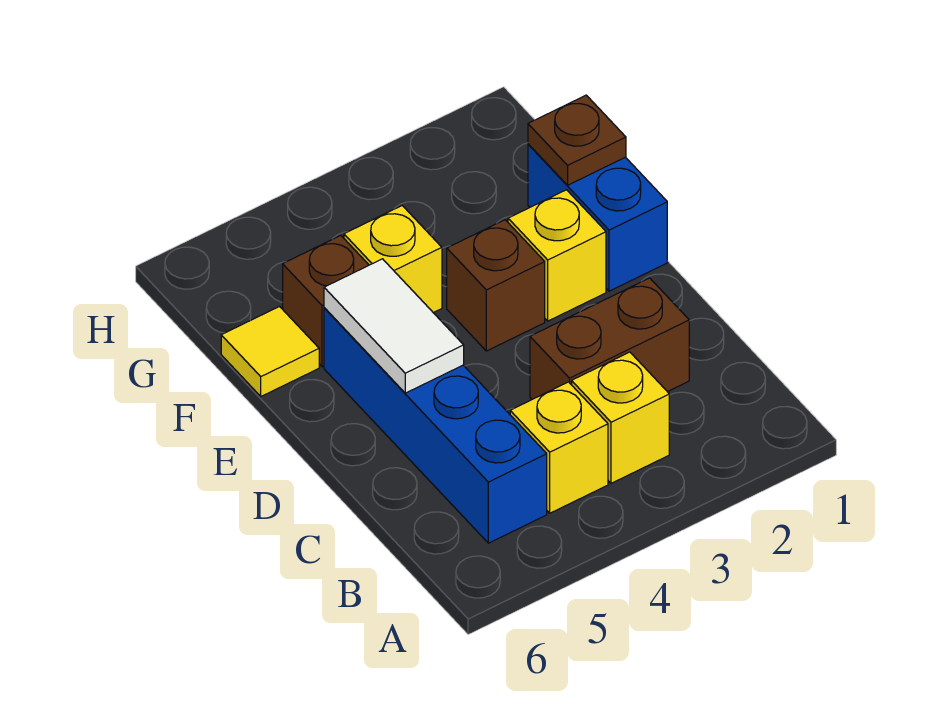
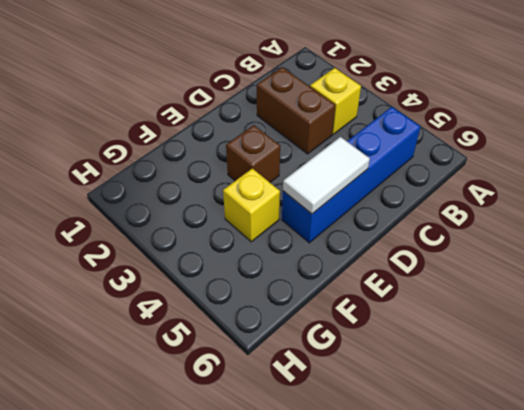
none -> yellow 1x1 brick [510,382,608,513]
none -> blue 1x2 brick [528,144,667,291]
none -> yellow 1x1 brick [508,190,606,321]

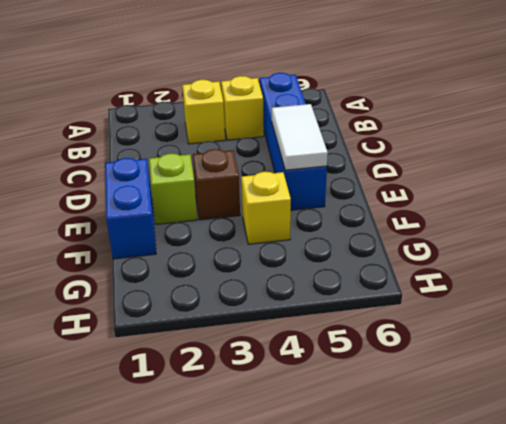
lime 1x1 brick [149,154,197,224] -> yellow 1x1 brick [508,190,606,321]
none -> brown 1x2 brick [530,278,689,399]
none -> brown 1x1 brick [283,235,369,367]
none -> yellow 1x1 tile [221,307,319,396]

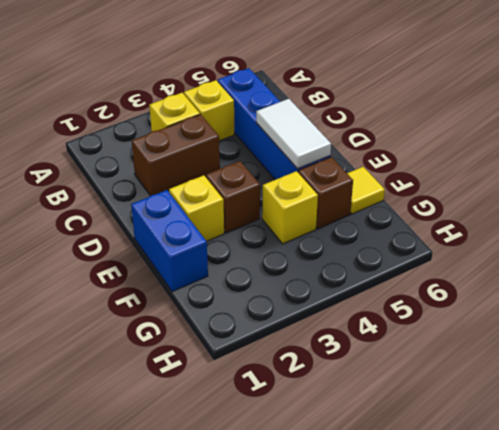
none -> brown 1x1 plate [528,95,626,185]

